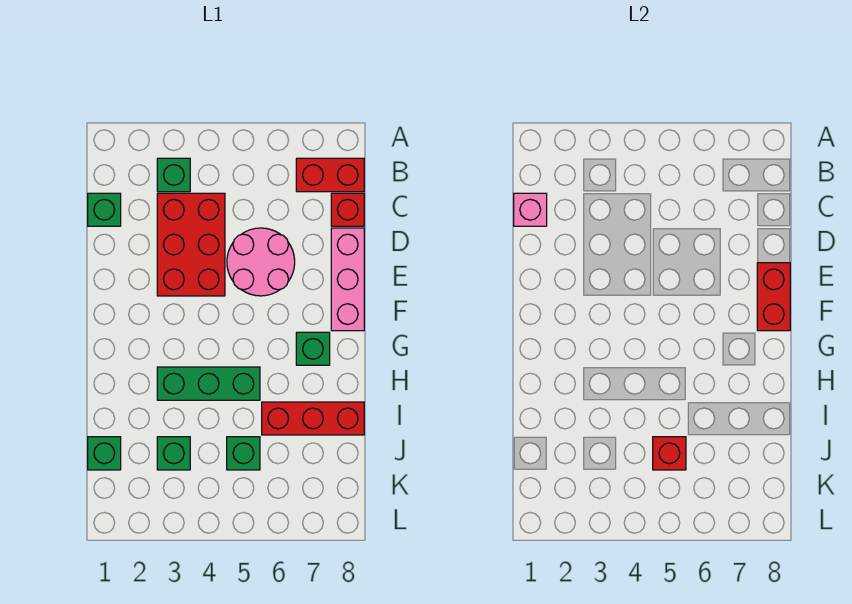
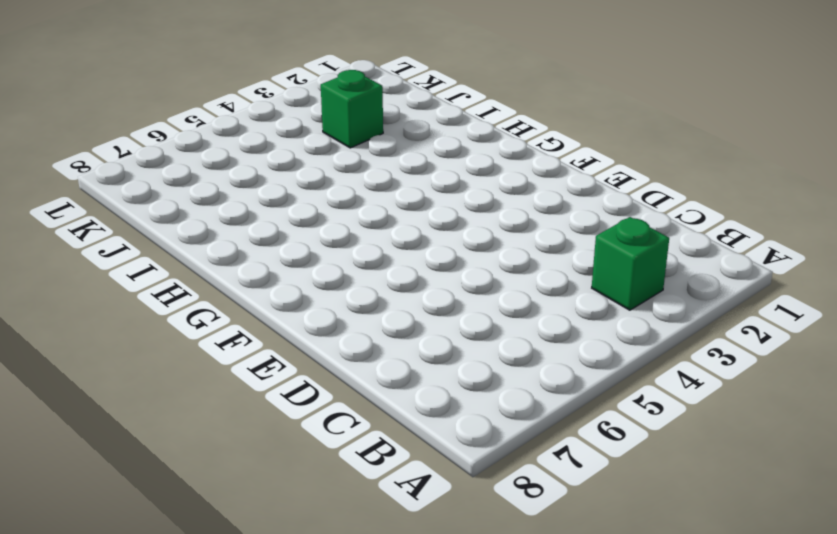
none -> red 1x2 brick [296,158,364,192]
none -> green 1x1 brick [88,193,121,226]
none -> red 2x3 brick [157,193,225,296]

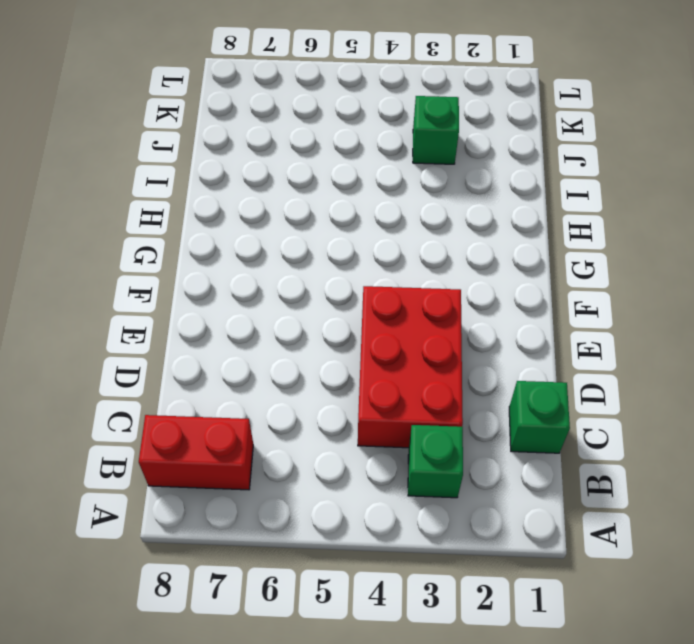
none -> red 1x1 brick [331,193,364,226]
none -> pink 2x2 round brick [227,228,295,296]
none -> pink 1x3 brick [331,228,364,331]

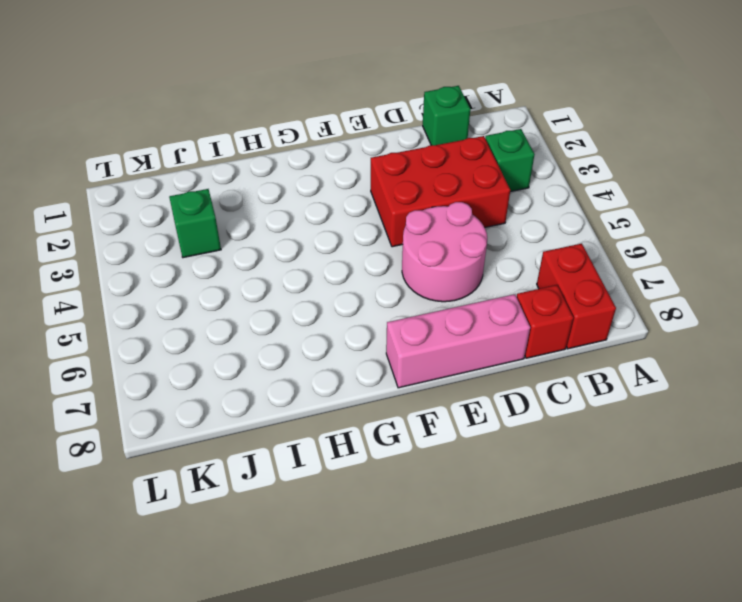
none -> green 1x1 brick [296,332,330,365]
none -> green 1x3 brick [157,367,260,400]
none -> red 1x3 brick [262,402,364,435]

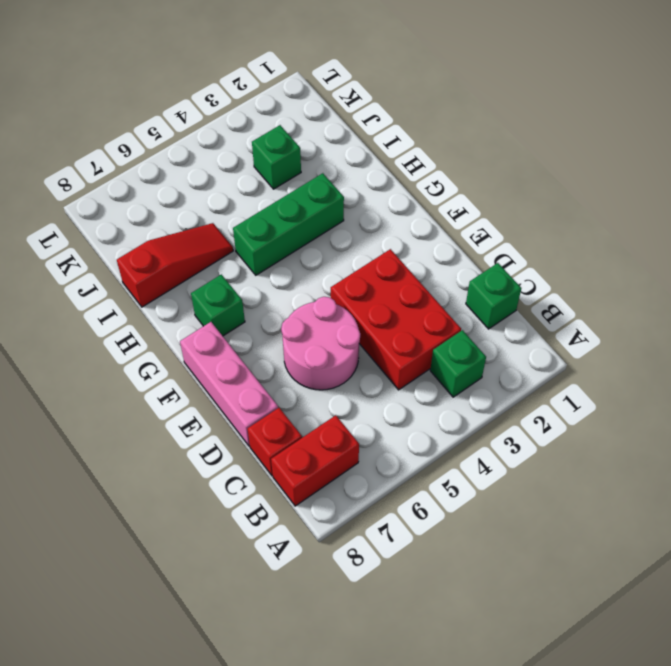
red 1x3 slope [117,223,233,307] -> red 1x3 brick [262,402,364,435]
none -> green 1x1 brick [88,437,121,470]
none -> green 1x1 brick [227,437,260,470]
none -> pink 1x1 brick [514,193,547,226]

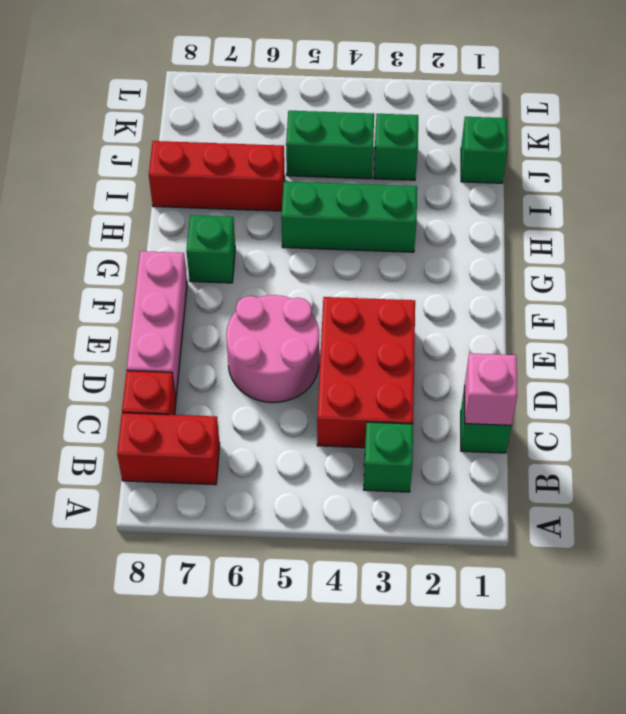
green 1x2 brick [286,111,374,179] -> green 1x1 brick [227,437,260,470]
none -> red 1x2 brick [757,263,790,331]
none -> red 1x1 brick [653,437,686,470]

